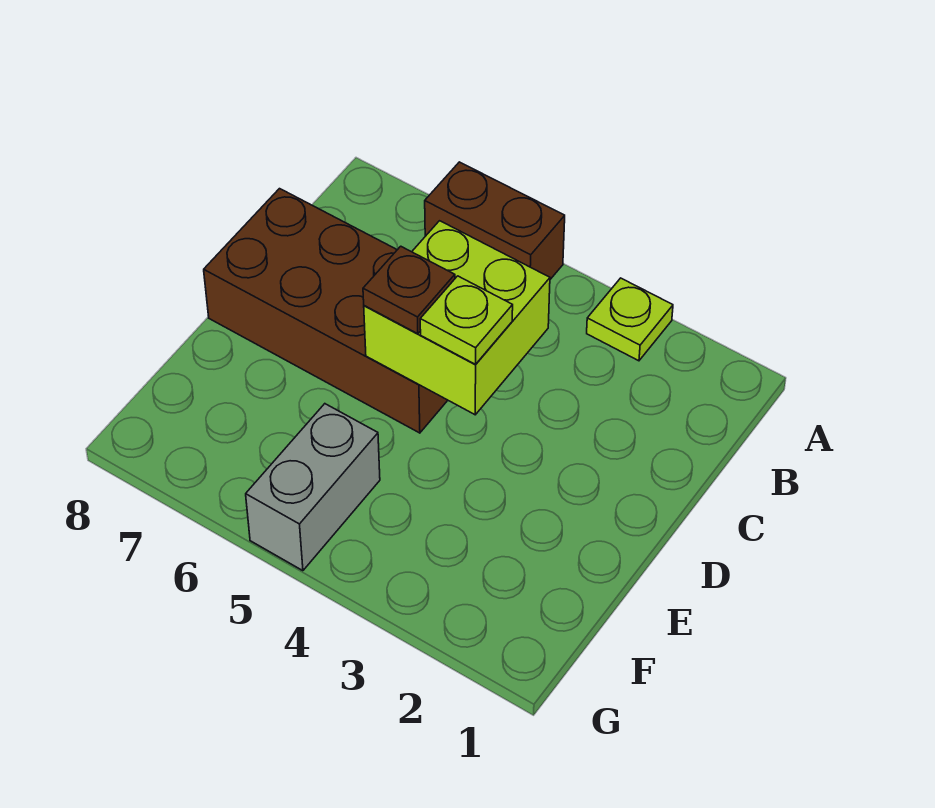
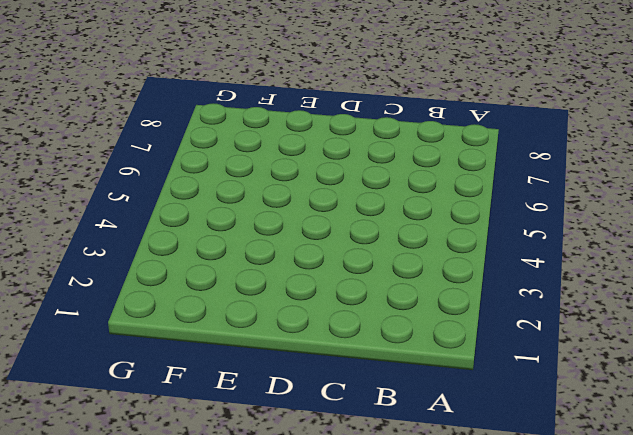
none -> lime 1x1 plate [587,278,673,361]
none -> brown 1x2 brick [425,162,565,279]

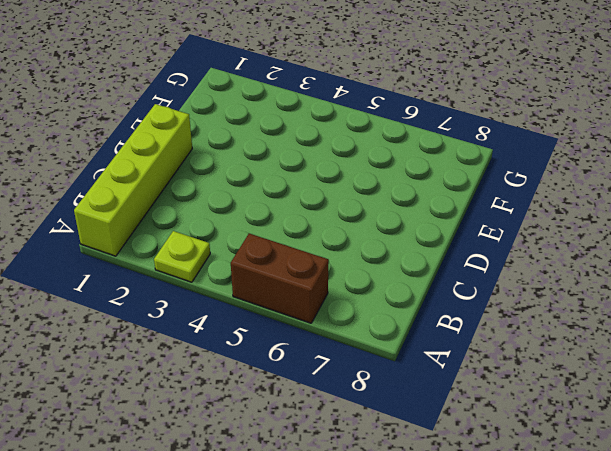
lime 1x4 brick [74,104,192,256] -> none
none -> brown 2x4 brick [204,189,448,433]
none -> grey 1x2 brick [246,404,380,571]

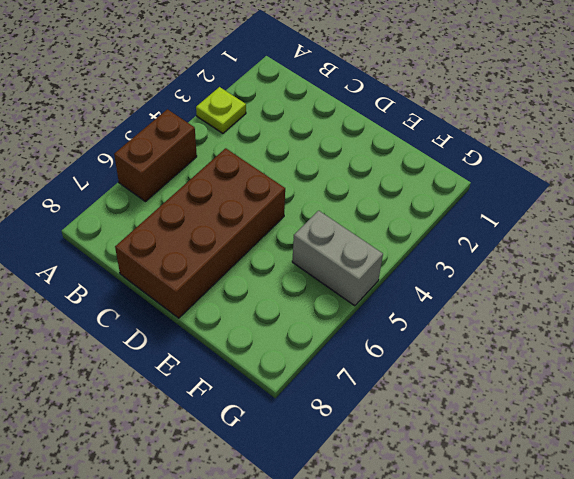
none -> lime 2x2 brick [364,221,550,415]
none -> lime 1x1 plate [420,276,513,364]

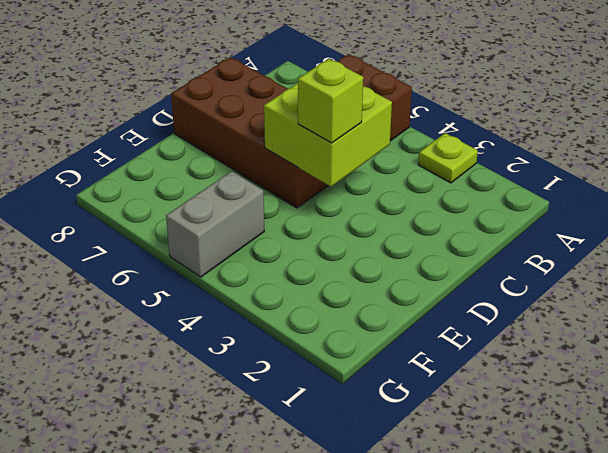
lime 1x1 brick [298,59,363,143] -> lime 1x1 plate [420,276,513,364]
none -> brown 1x1 plate [363,246,455,334]

